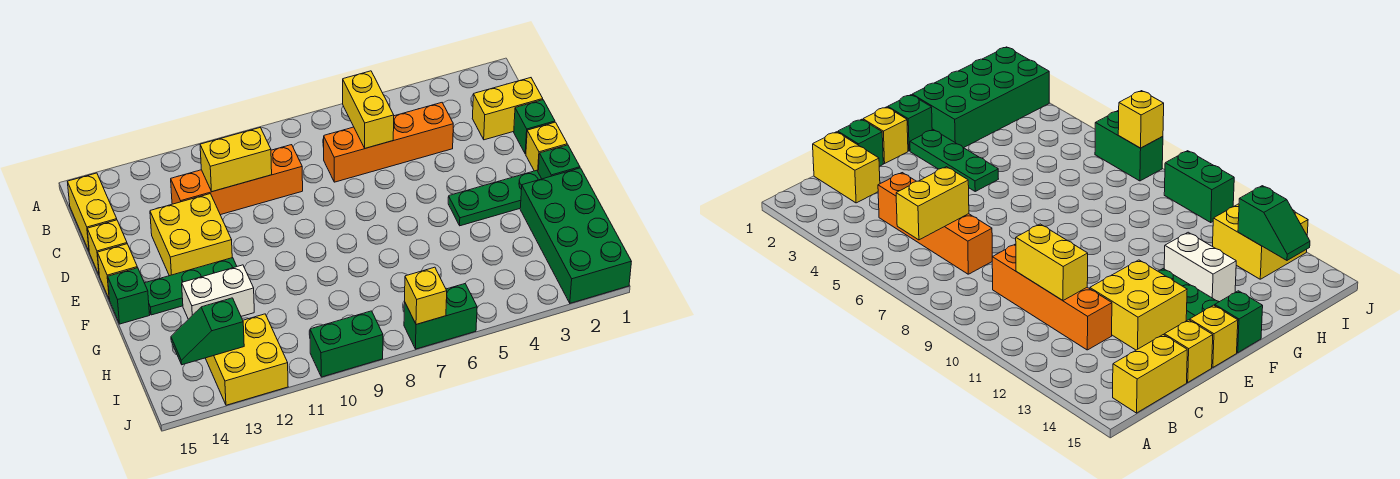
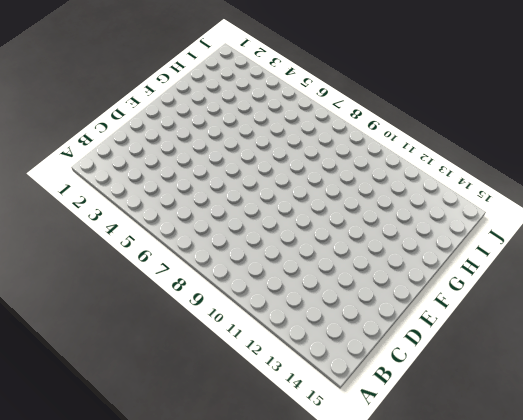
none -> yellow 1x2 brick [68,173,117,251]
none -> yellow 1x2 brick [472,78,543,140]
none -> orange 1x4 brick [324,103,453,182]

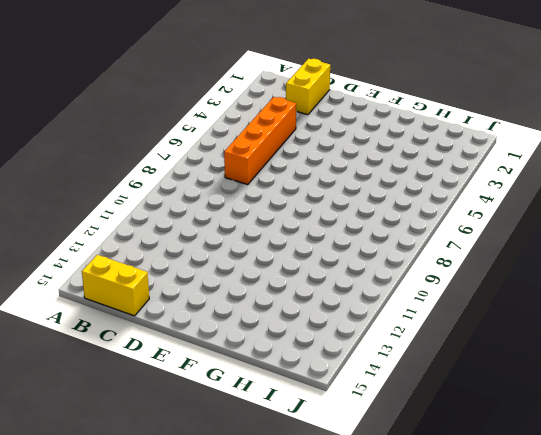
none -> orange 1x4 brick [171,145,303,215]
none -> green 1x1 brick [514,100,555,154]
none -> yellow 2x2 brick [150,194,232,276]

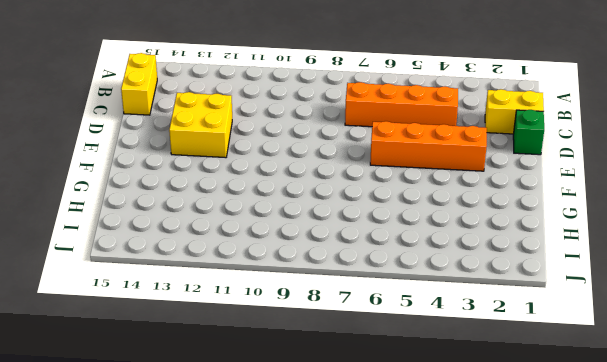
orange 1x4 brick [370,121,487,171] -> orange 1x4 brick moved to [171,145,303,215]
none -> yellow 1x1 brick [87,220,127,274]
none -> yellow 1x1 brick [526,122,567,171]
none -> yellow 1x1 brick [98,244,137,299]

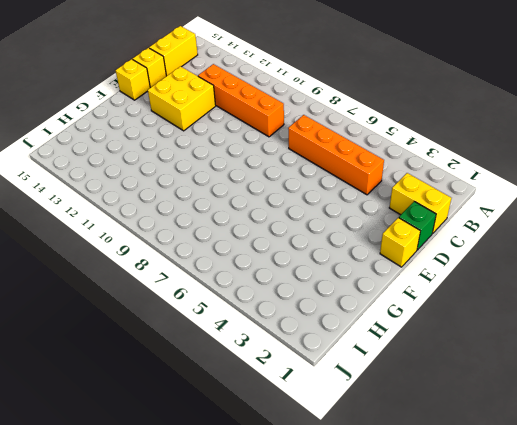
none -> green 1x1 brick [538,145,580,179]
none -> green 1x3 plate [448,170,541,226]
none -> green 1x3 plate [145,258,237,315]

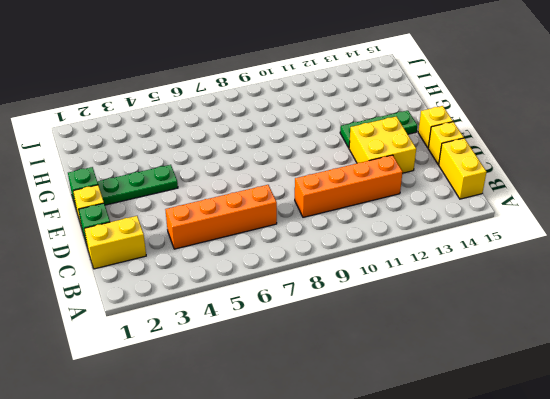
none -> green 1x1 brick [108,268,150,324]
none -> green 2x4 brick [520,168,631,303]
none -> white 1x2 brick [182,265,254,319]

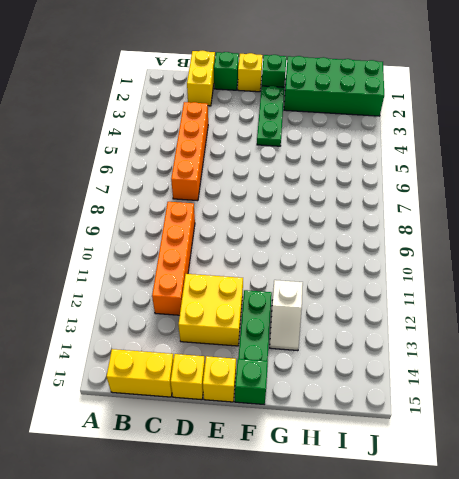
white 1x2 slope [270,280,303,351] -> white 1x2 brick [182,265,254,319]
none -> yellow 2x2 brick [205,314,288,405]
none -> green 1x2 brick [404,284,477,349]
none -> green 1x2 brick [310,311,383,377]

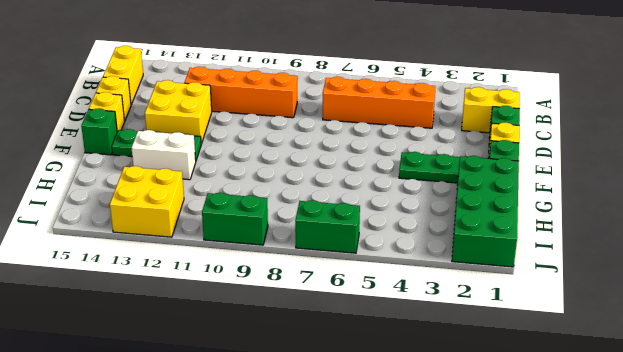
none -> yellow 1x2 brick [343,71,394,148]
none -> yellow 1x2 brick [200,128,272,192]
none -> green 1x2 slope [171,298,244,365]

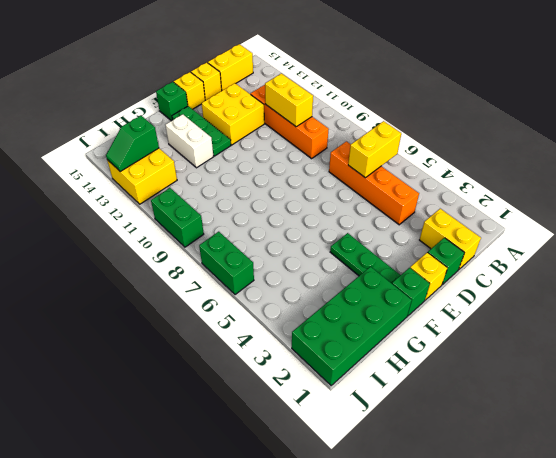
green 1x2 slope [106,116,159,172] -> green 1x2 slope turned to [171,298,244,365]
none -> yellow 1x1 brick [405,267,447,325]

